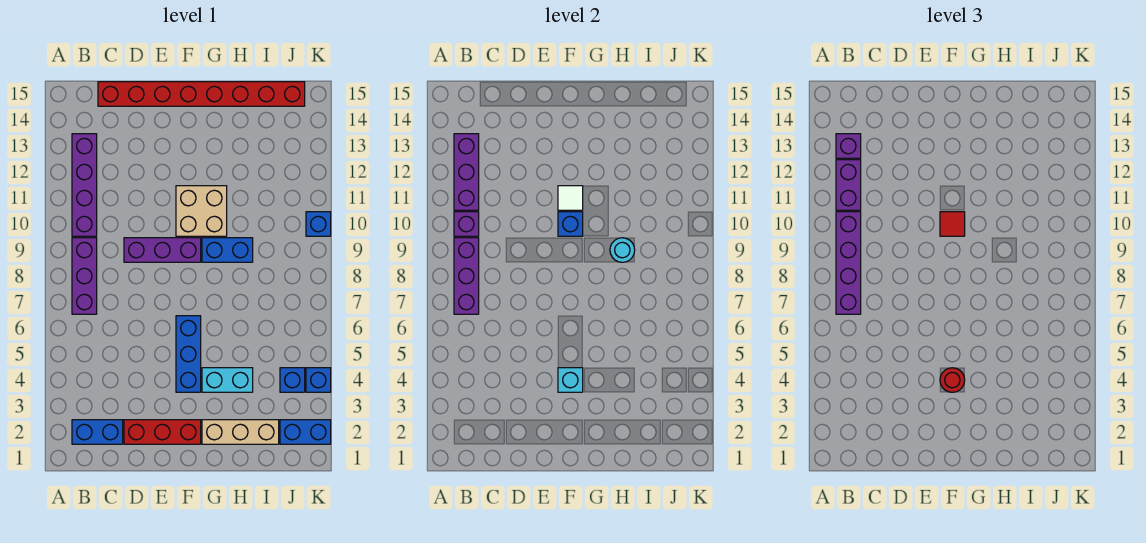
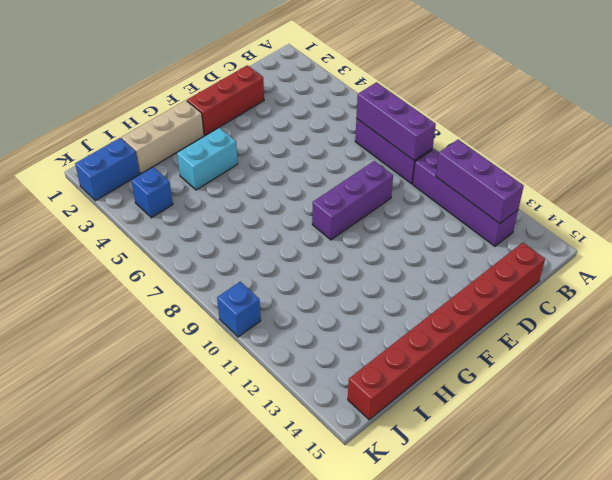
none -> blue 1x2 brick [72,420,123,444]
none -> blue 1x3 brick [176,316,201,392]
none -> tan 2x2 brick [176,186,227,236]

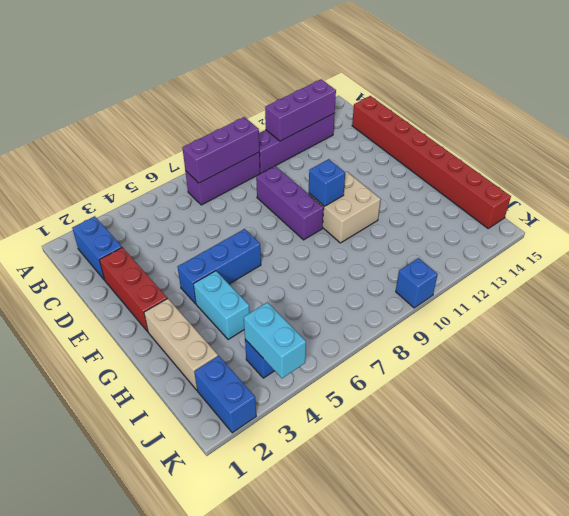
cyan 1x2 brick [244,302,306,378] -> none
none -> blue 1x2 brick [202,238,253,262]
none -> blue 1x1 brick [306,368,331,392]
none -> purple 1x1 brick [454,212,479,236]

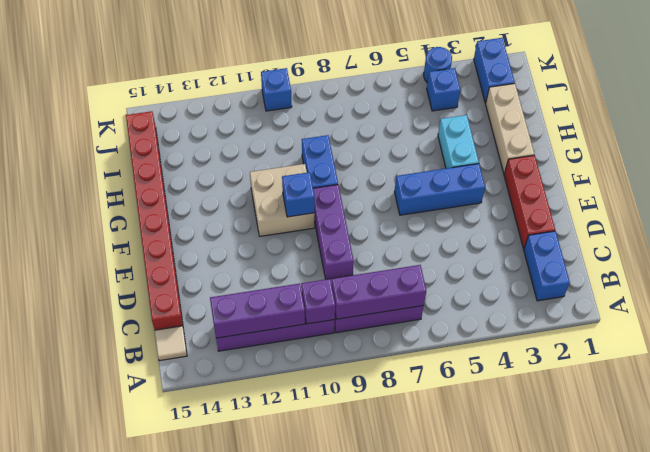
tan 1x1 tile [154,326,187,361] -> none
blue 1x1 round brick [424,47,452,83] -> blue 1x1 brick [306,368,331,392]
none -> cyan 1x1 brick [558,368,583,392]
none -> white 1x1 tile [558,186,583,210]
none -> cyan 1x1 round brick [610,238,635,262]

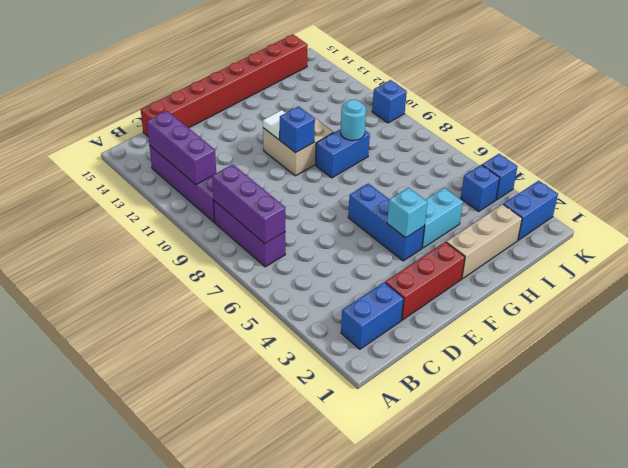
none -> purple 1x3 brick [124,238,201,262]
none -> purple 1x1 brick [454,212,479,236]
none -> purple 1x4 brick [836,212,861,314]

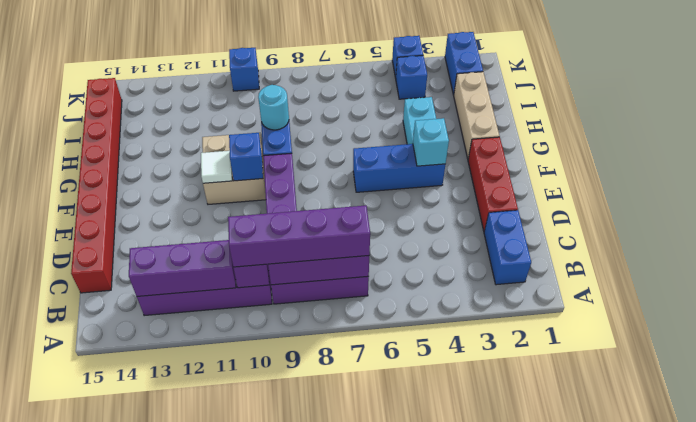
none -> purple 1x2 brick [836,160,861,210]
none -> purple 1x1 brick [836,134,861,158]
none -> red 1x1 round brick [940,368,965,392]

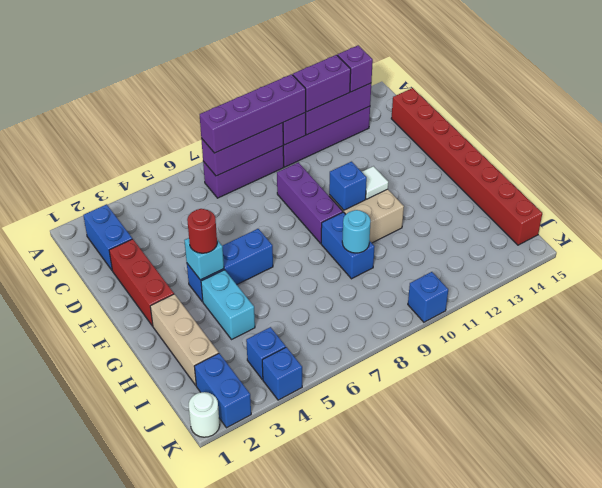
white 1x1 round brick [189,392,220,437] -> none
none -> red 1x1 tile [940,212,965,236]

